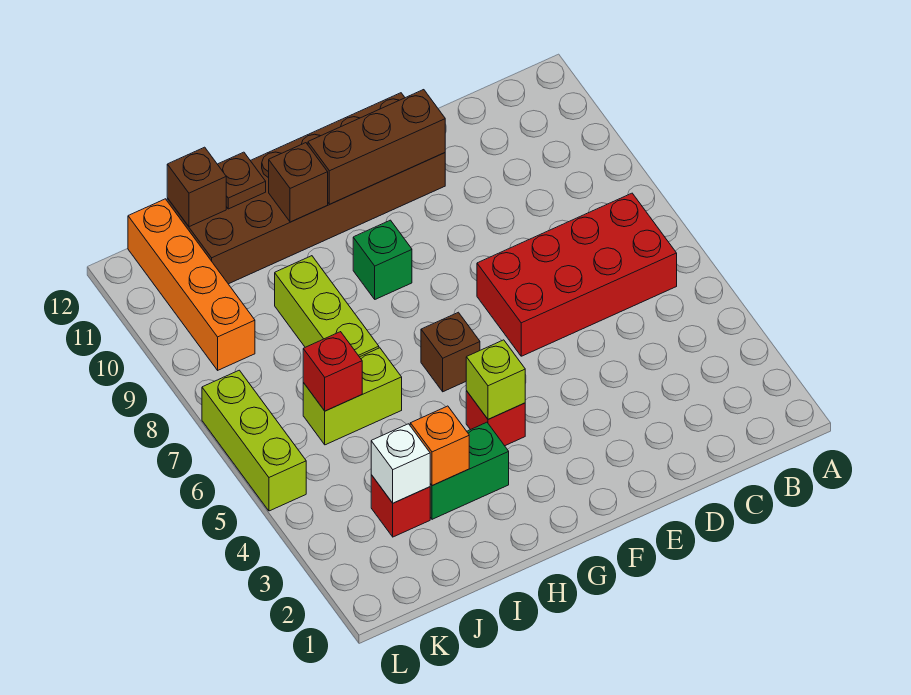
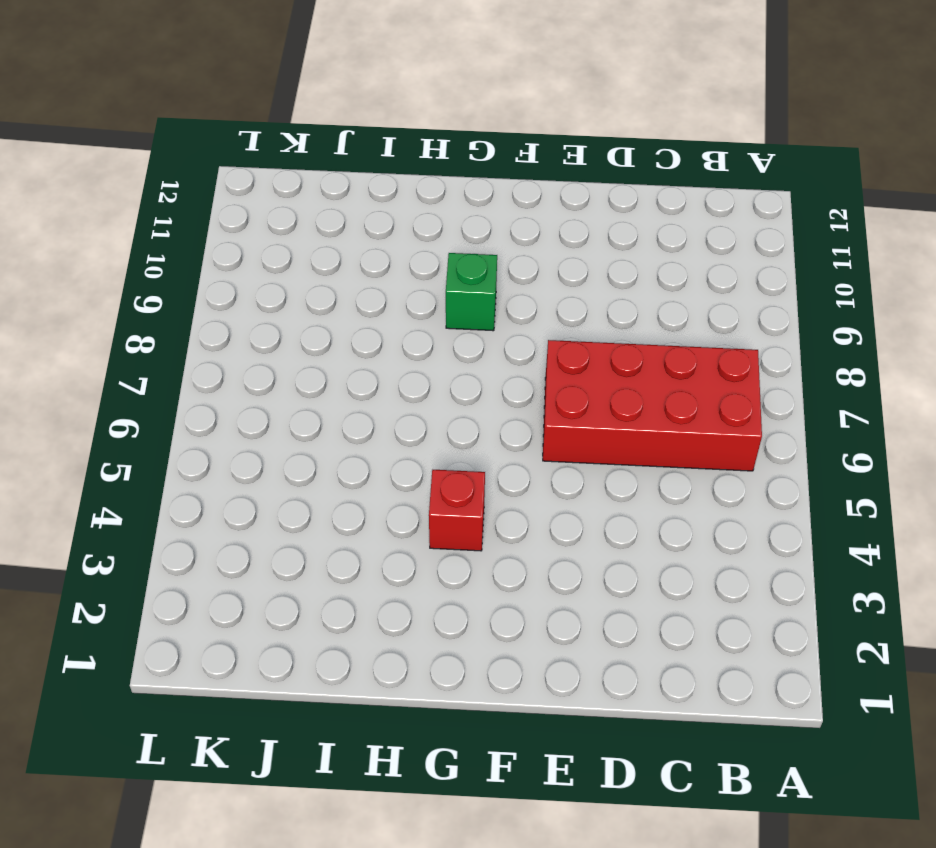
none -> brown 2x6 brick [167,93,445,284]
none -> brown 1x1 brick [421,312,480,392]
none -> green 1x2 brick [430,422,509,519]

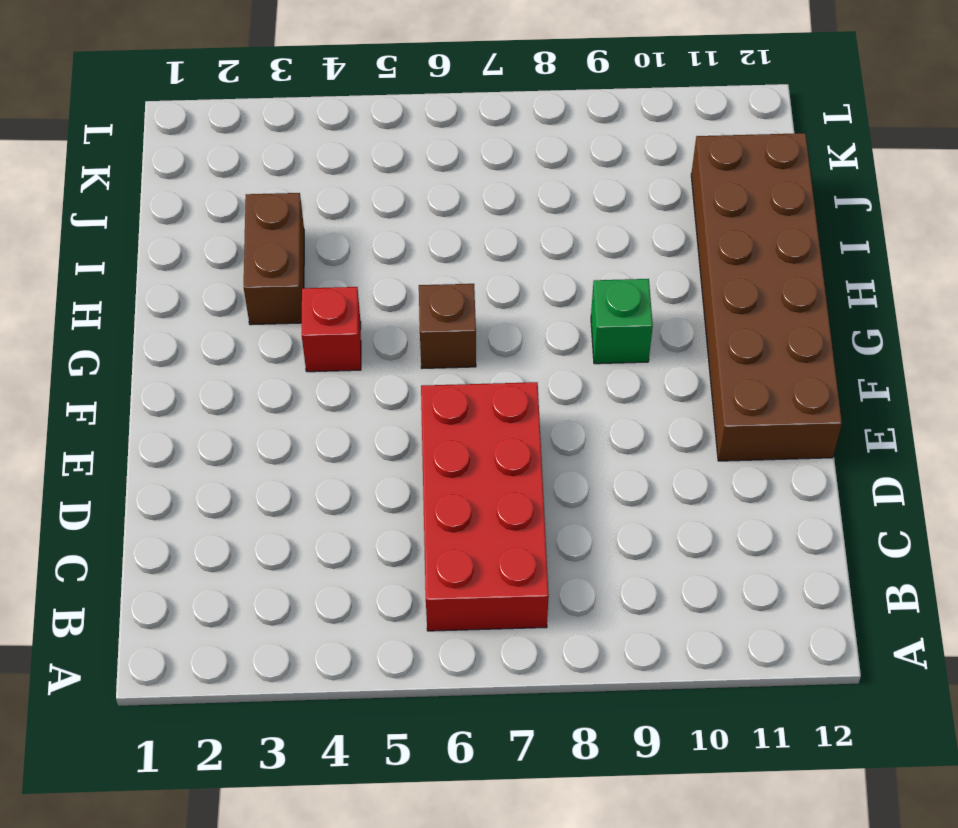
brown 1x2 brick [244,193,304,325] -> green 1x2 brick [430,422,509,519]
none -> lime 1x2 brick [303,348,402,445]
none -> lime 1x3 brick [275,256,379,357]
none -> red 1x1 brick [371,475,430,537]

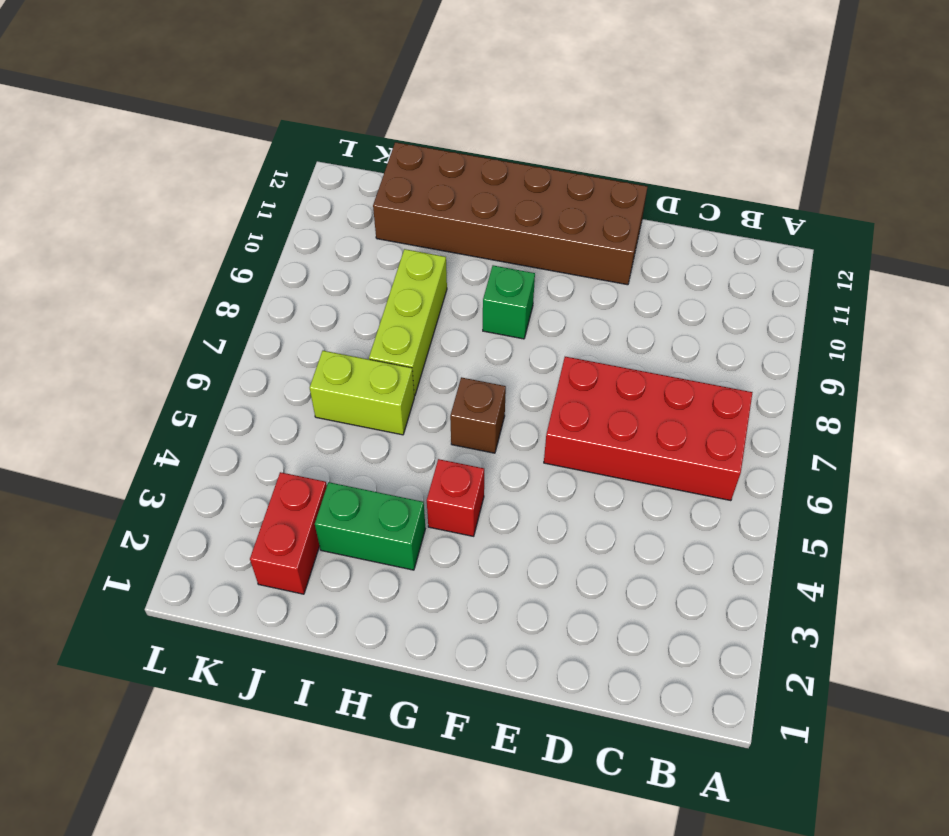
red 1x2 brick [250,472,327,594] -> red 1x1 brick [371,475,430,537]
none -> orange 1x4 brick [128,199,255,370]
none -> lime 1x3 brick [202,370,306,511]
none -> brown 1x3 brick [308,90,445,204]

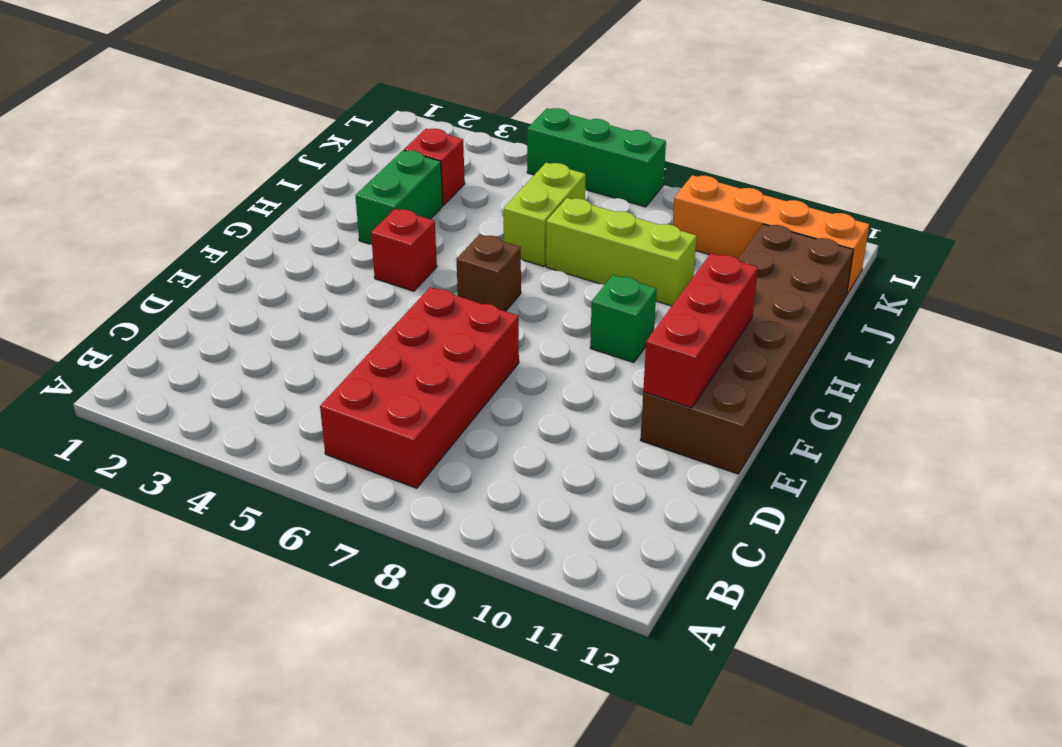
red 1x3 brick [643,253,758,408] -> brown 1x3 brick [308,90,445,204]
green 1x3 brick [527,108,666,207] -> lime 1x3 brick [202,370,306,511]
none -> lime 1x1 brick [466,340,525,419]
none -> brown 1x1 brick [269,143,328,222]
none -> orange 1x1 brick [410,406,469,486]

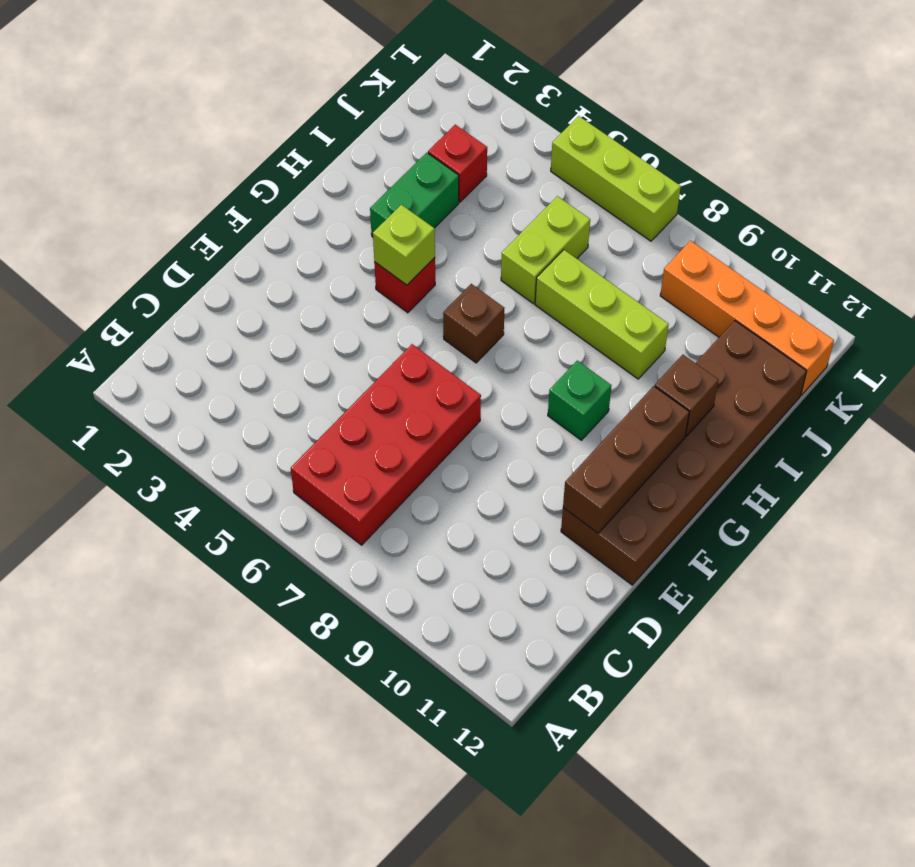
none -> orange 1x1 brick [410,406,469,486]
none -> brown 1x1 plate [218,152,266,209]
none -> white 1x1 brick [371,424,430,503]

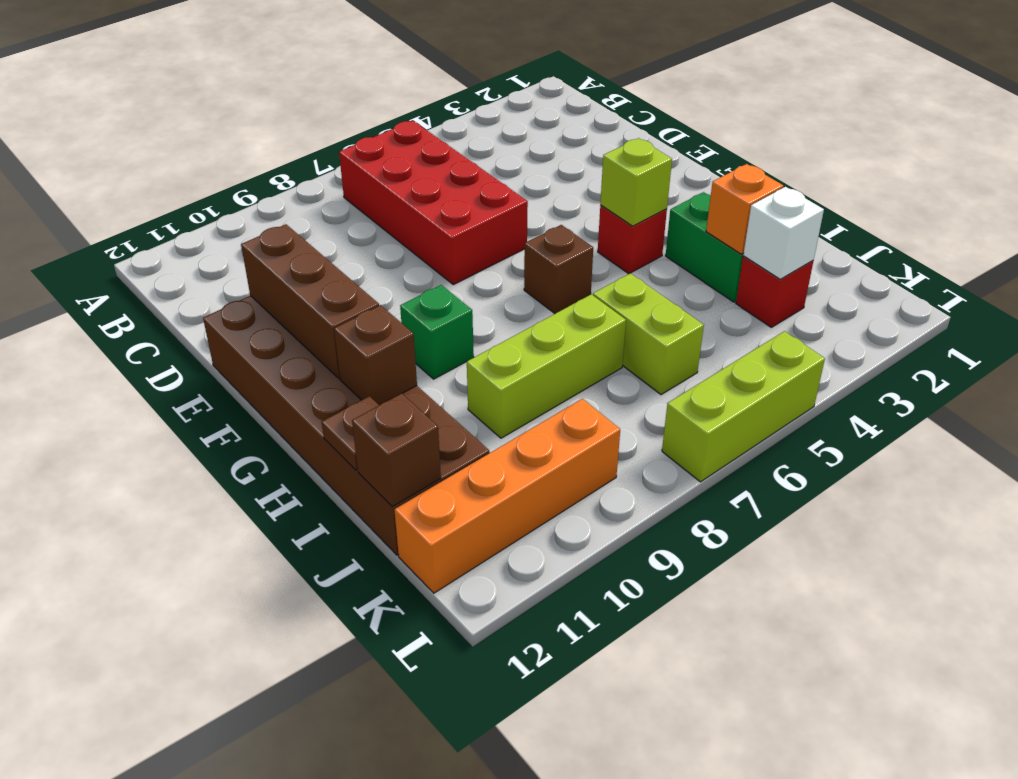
none -> red 1x1 brick [303,332,362,411]

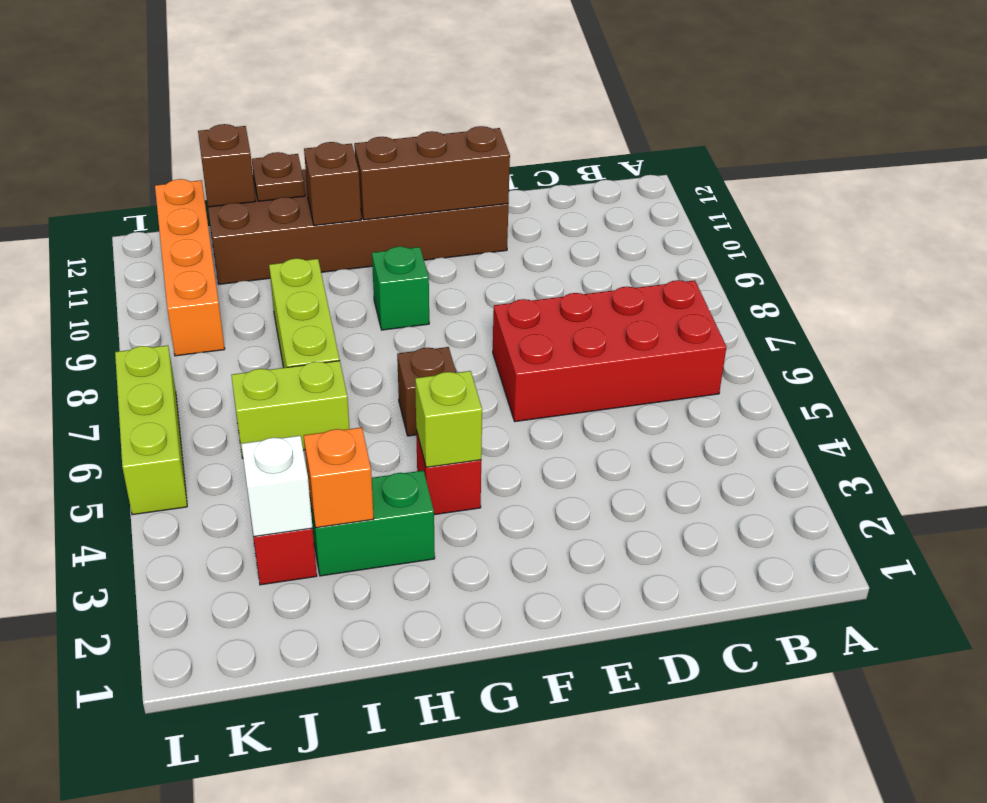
none -> red 1x1 brick [303,332,362,411]

